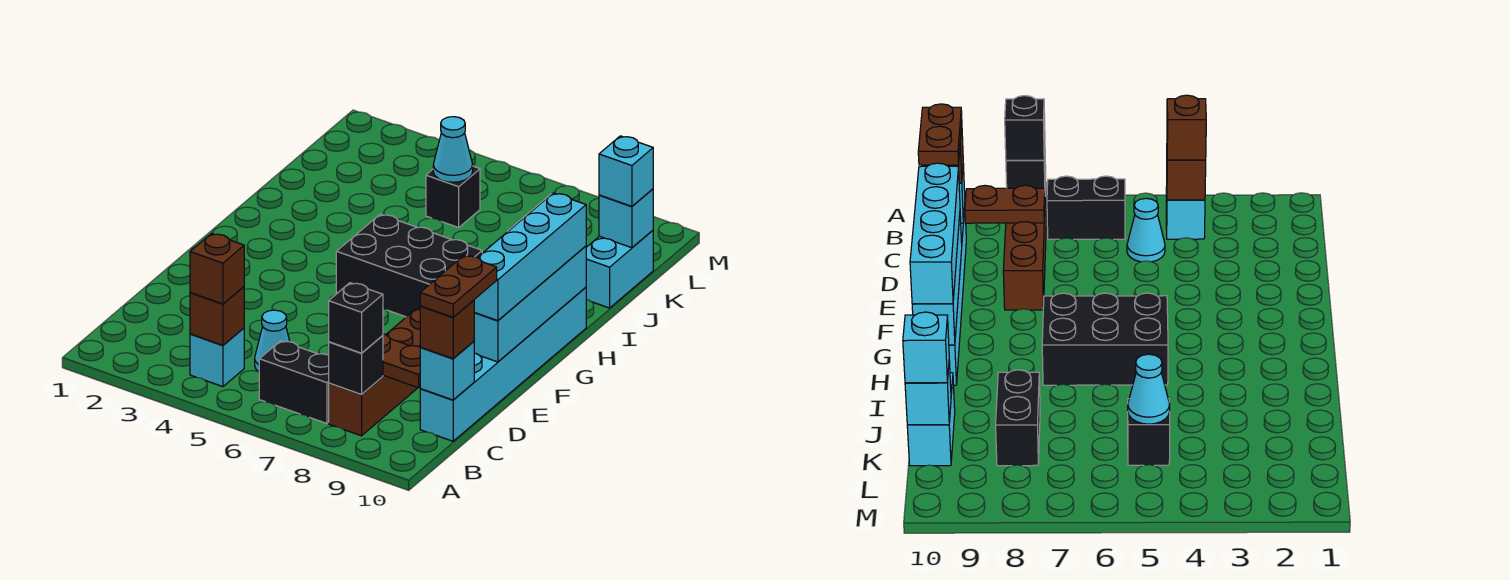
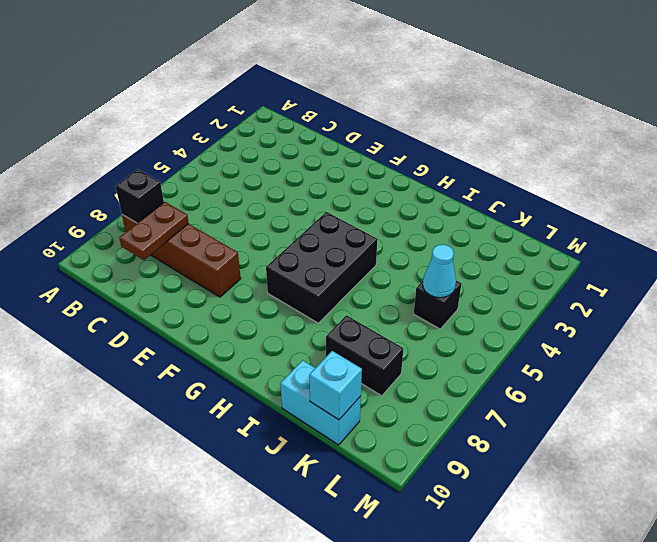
none -> cyan 1x1 brick [190,328,244,387]
none -> black 1x2 brick [259,341,329,423]
none -> cyan 1x1 cone [255,310,290,372]

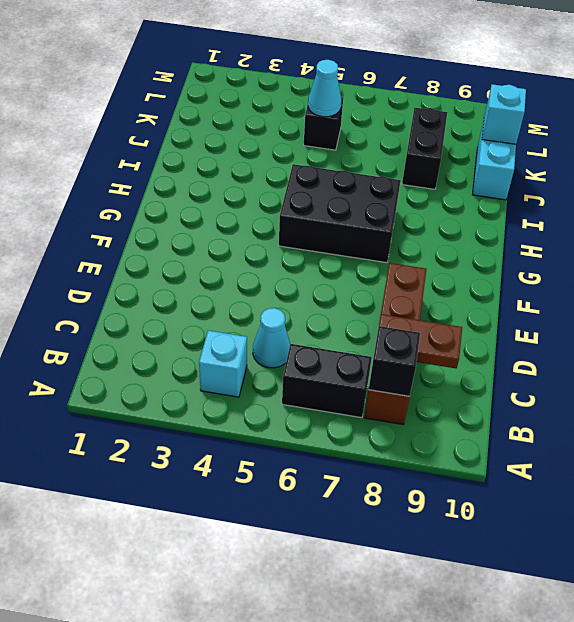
none -> cyan 1x6 brick [420,287,586,441]
none -> brown 1x1 brick [190,287,244,345]
none -> cyan 1x1 brick [420,342,474,400]

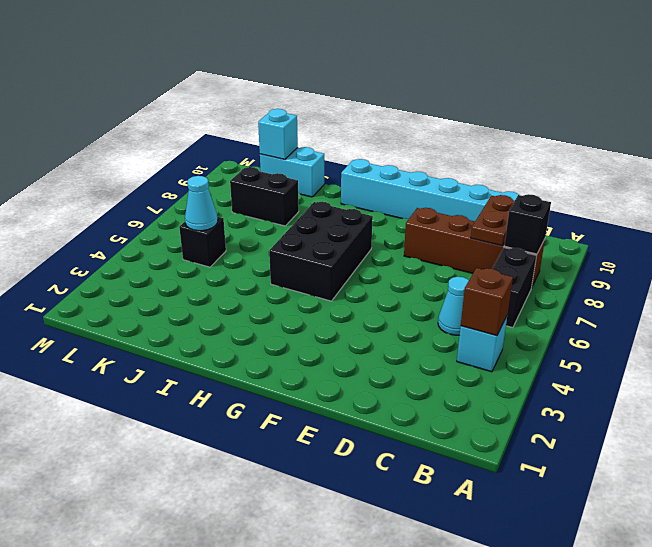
none -> cyan 1x1 brick [420,342,474,400]
none -> cyan 1x4 brick [474,246,586,362]
none -> brown 1x1 brick [190,234,244,304]

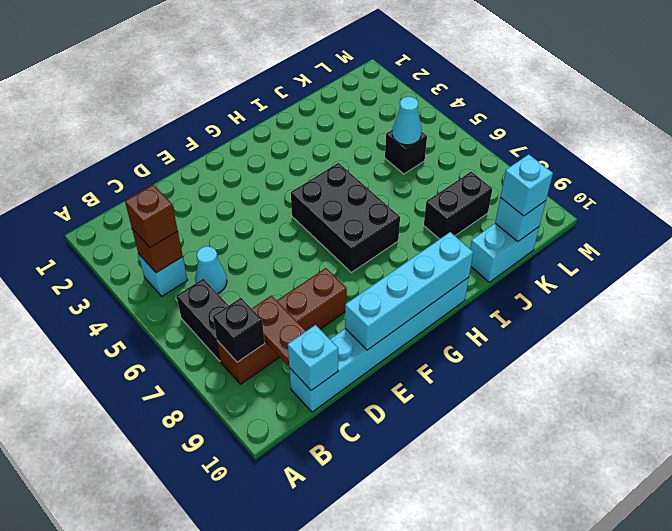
none -> black 1x1 brick [329,283,383,353]
none -> brown 1x1 brick [420,300,474,359]
none -> cyan 1x4 brick [474,193,586,321]

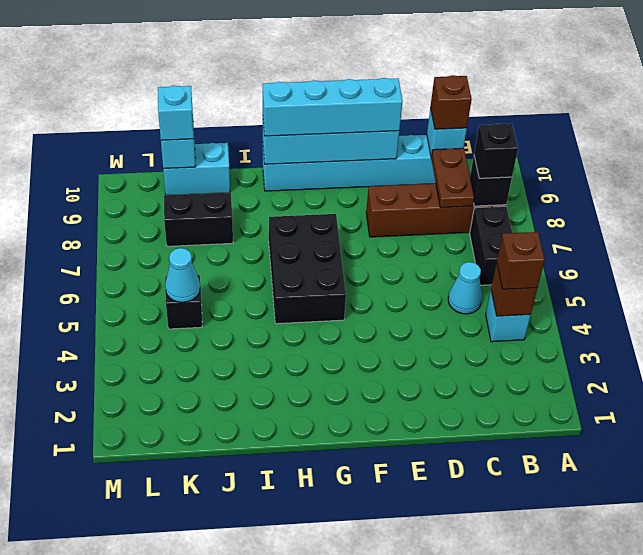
none -> brown 1x2 plate [420,256,497,317]

